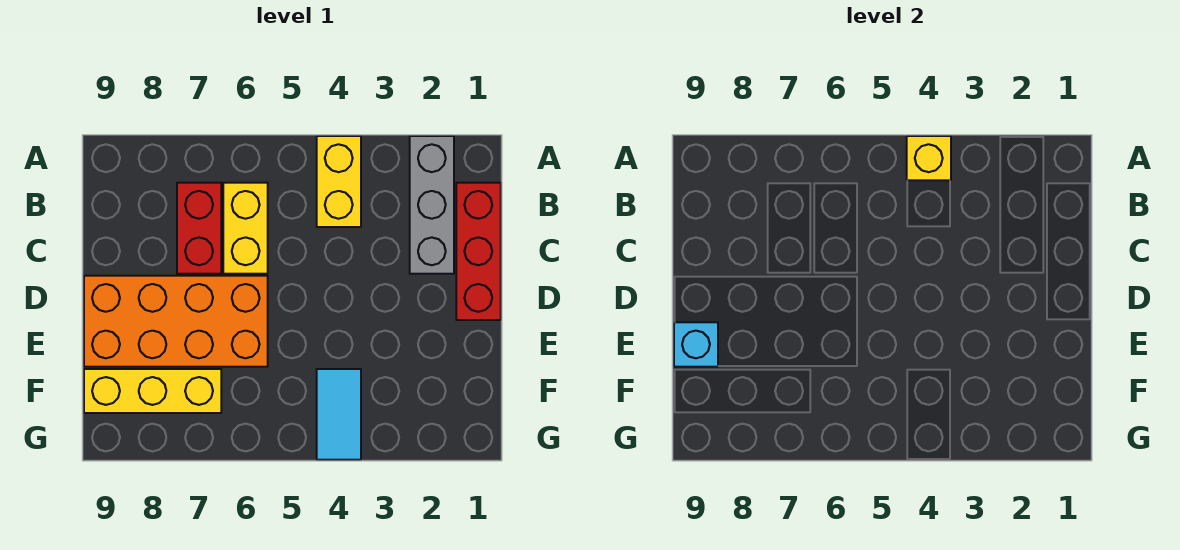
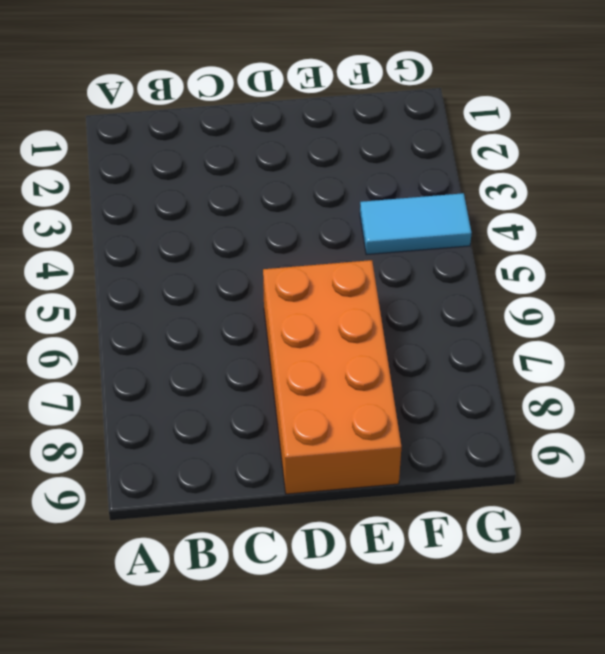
none -> grey 1x3 brick [410,136,454,274]
none -> yellow 1x2 brick [317,136,361,227]

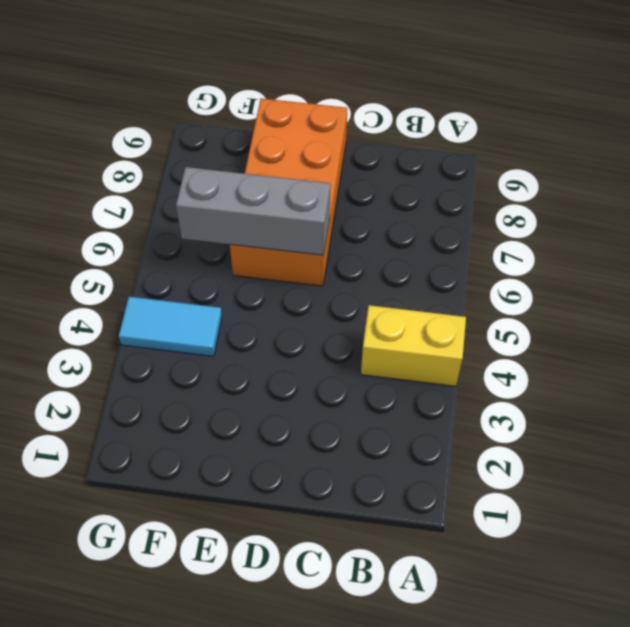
grey 1x3 brick [176,167,330,255] -> grey 1x3 brick moved to [410,136,454,274]
none -> red 1x3 brick [456,183,501,320]
none -> yellow 1x2 brick [223,183,268,274]

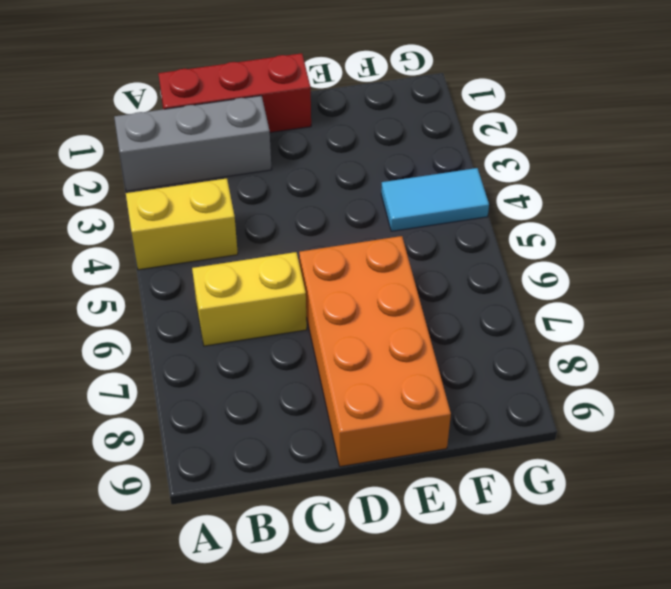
none -> red 1x2 brick [177,183,221,274]
none -> yellow 1x3 brick [84,369,221,413]

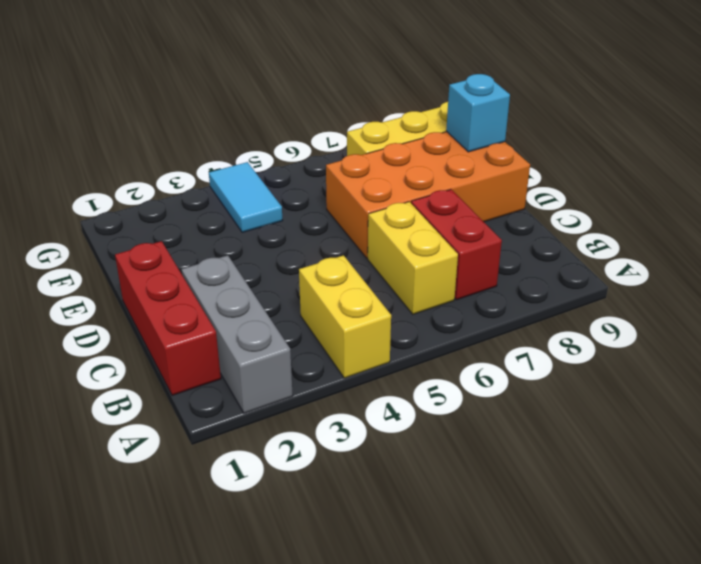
none -> yellow 1x1 brick [907,136,951,180]

